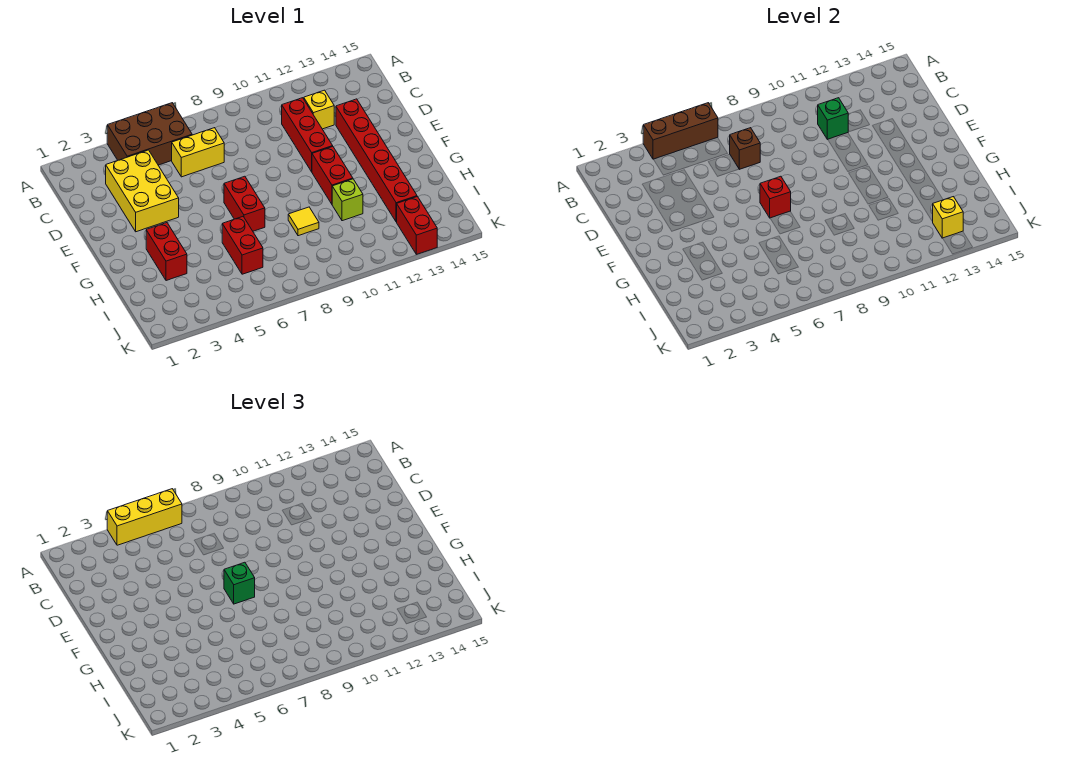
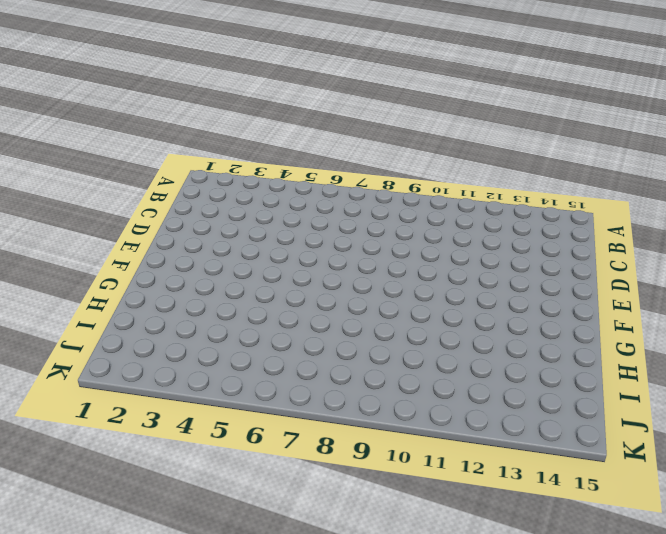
none -> brown 2x3 brick [107,103,192,165]
none -> yellow 2x3 brick [106,150,179,232]
none -> yellow 1x2 brick [172,128,224,177]

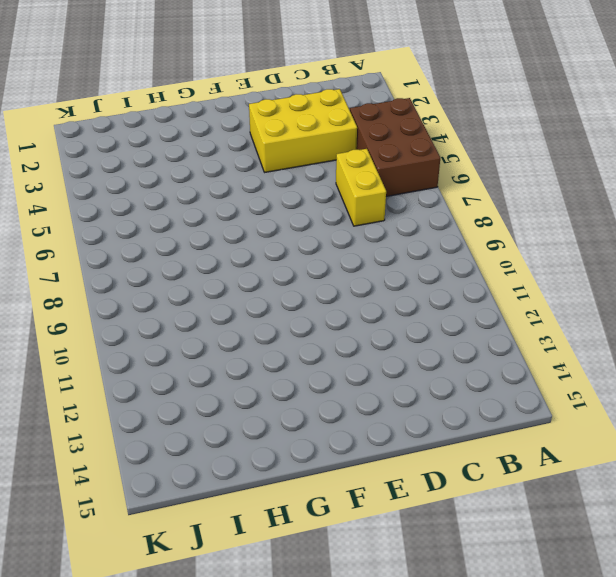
none -> red 1x3 brick [282,98,333,172]
none -> yellow 1x1 brick [304,90,334,129]
none -> red 1x6 brick [336,99,417,222]

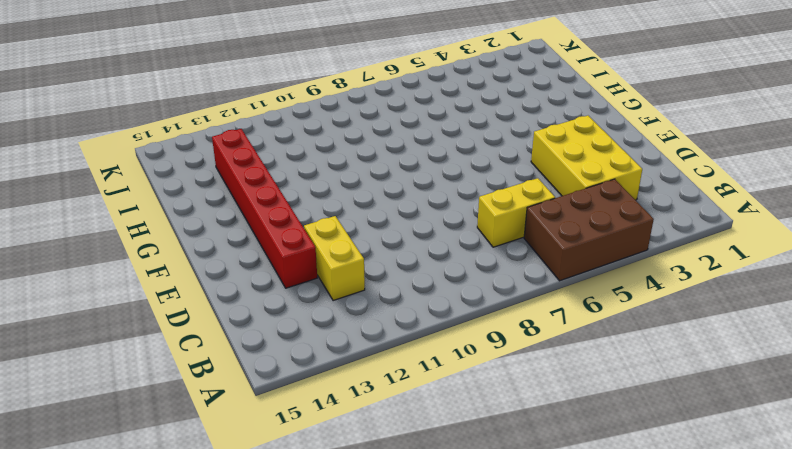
yellow 1x2 brick [304,216,365,301] -> yellow 1x1 brick [304,90,334,129]
none -> red 1x3 brick [282,98,333,172]
none -> red 1x2 brick [224,176,265,231]
none -> red 1x2 brick [312,147,353,204]

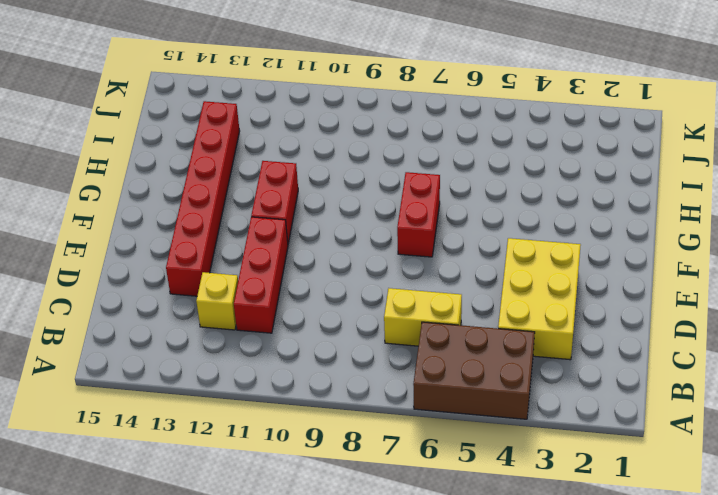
none -> red 1x2 brick [146,223,187,281]
none -> red 1x2 brick [222,217,263,274]
none -> yellow 1x1 tile [288,207,319,236]

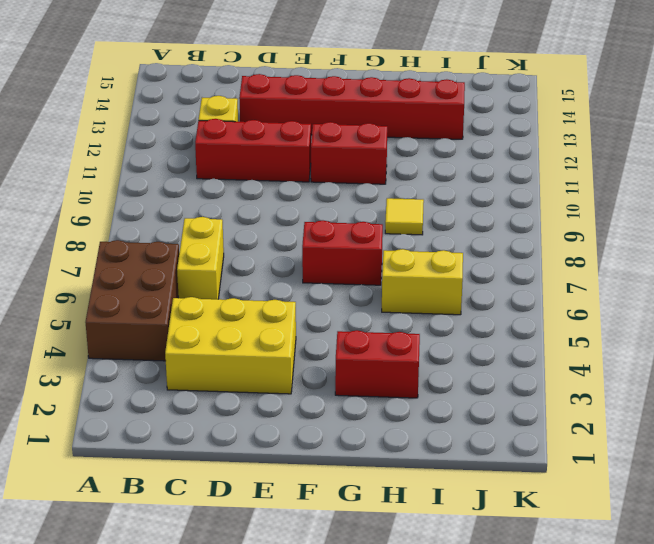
yellow 1x2 brick [382,249,463,315] -> red 1x2 brick [222,217,263,274]
none -> lime 1x1 brick [332,179,363,221]
none -> red 1x2 brick [397,197,437,254]
none -> brown 1x3 brick [643,103,718,159]

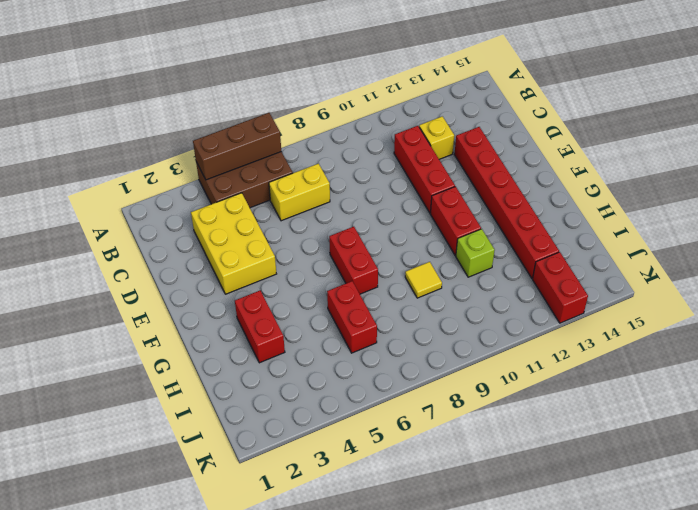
none -> brown 1x1 brick [730,128,760,169]
none -> green 1x1 brick [818,98,848,139]
none -> red 1x1 brick [760,176,791,218]

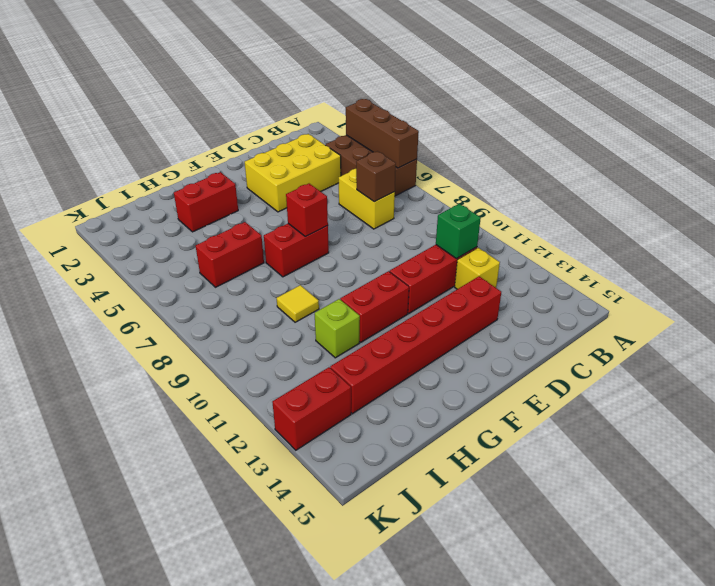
none -> yellow 1x1 brick [933,197,963,238]
none -> yellow 1x3 brick [107,489,182,545]
none -> green 1x1 brick [224,562,255,604]

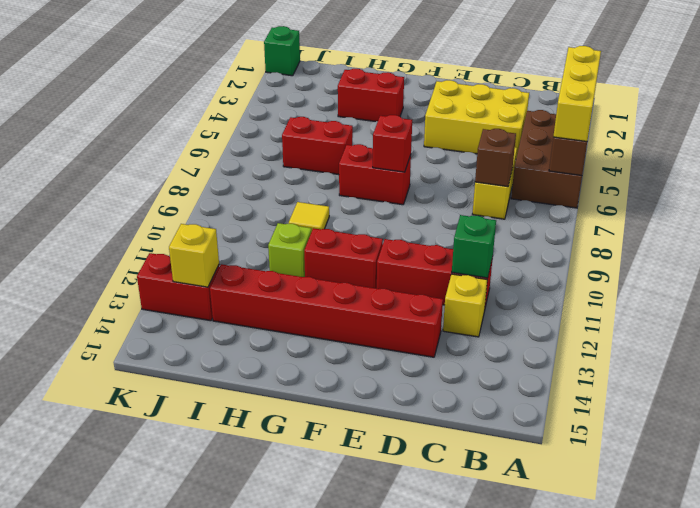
green 1x1 brick [264,26,300,76] -> green 1x1 brick moved to [224,562,255,604]

